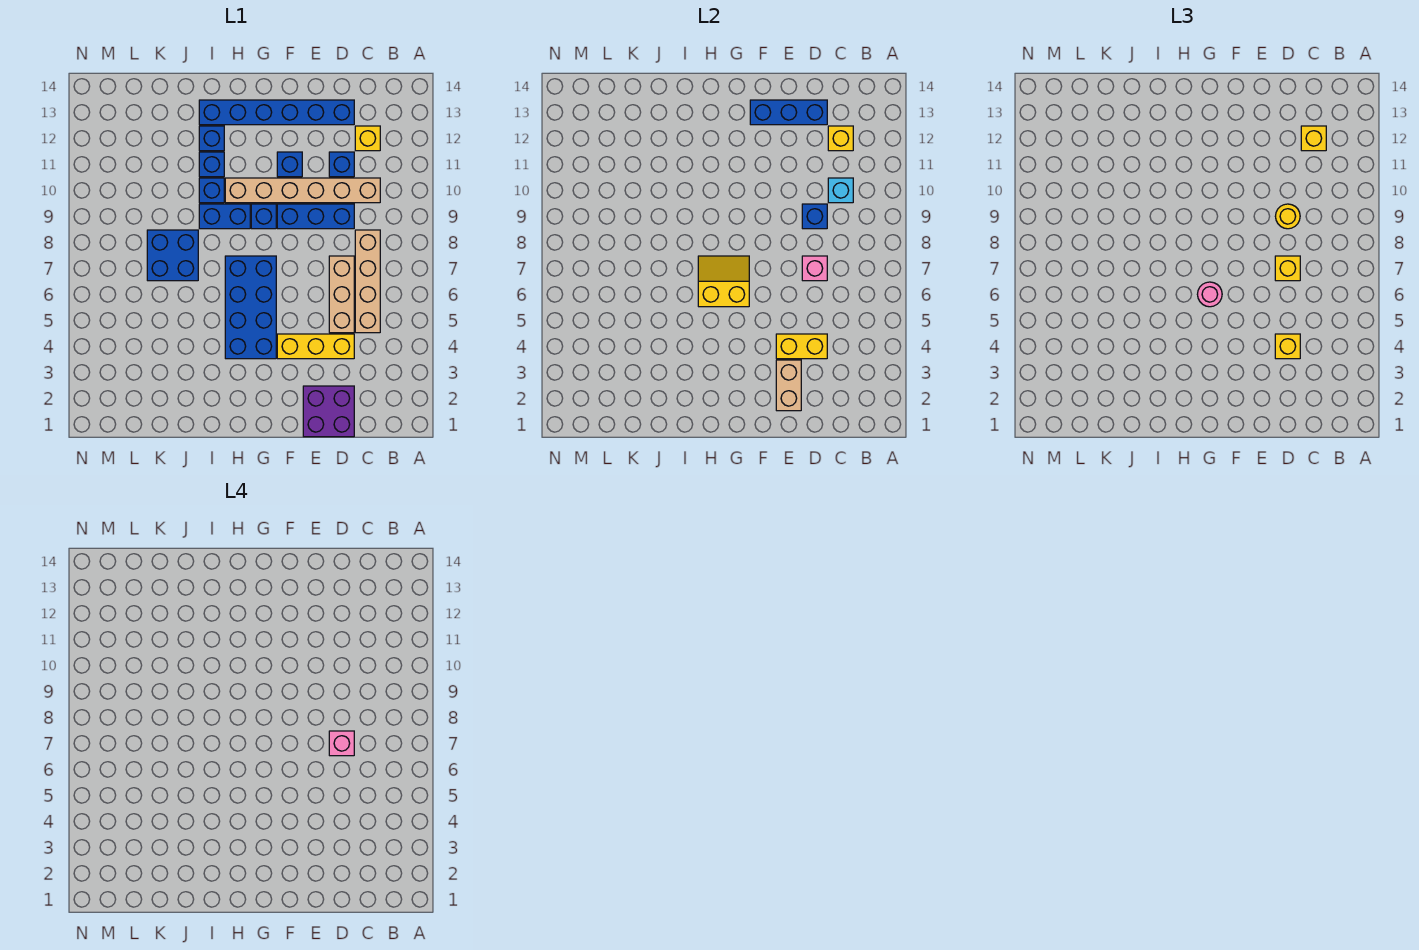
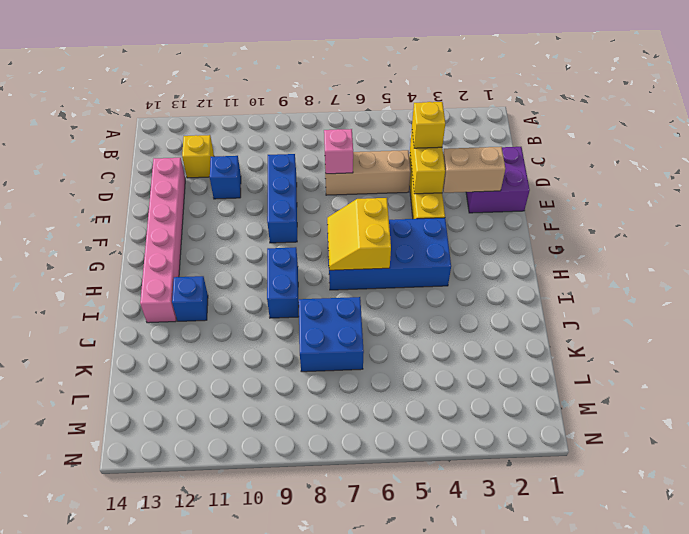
pink 1x6 brick [140,158,185,323] -> blue 1x6 brick [199,100,354,125]
none -> tan 1x4 brick [355,230,380,333]
none -> tan 1x6 brick [225,178,380,203]
none -> blue 1x1 brick [277,152,302,177]
none -> blue 1x1 brick [251,204,276,229]

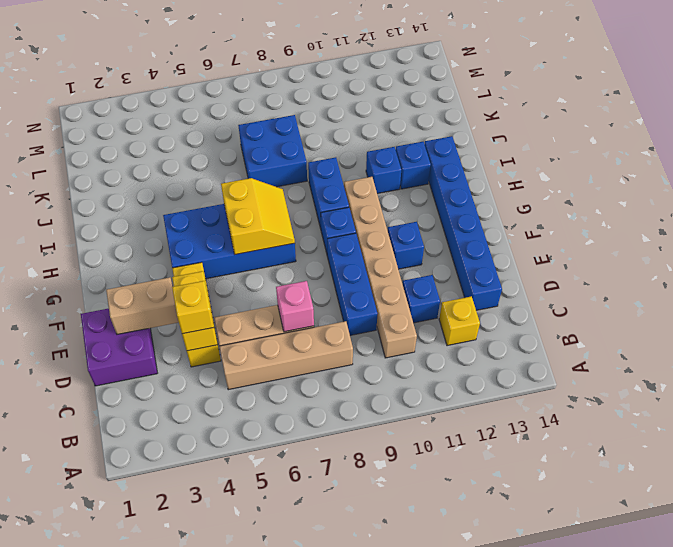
none -> blue 1x1 brick [199,178,224,203]
none -> cyan 1x1 brick [828,178,853,203]
none -> yellow 1x1 brick [828,126,853,151]
none -> blue 1x1 brick [802,204,827,229]

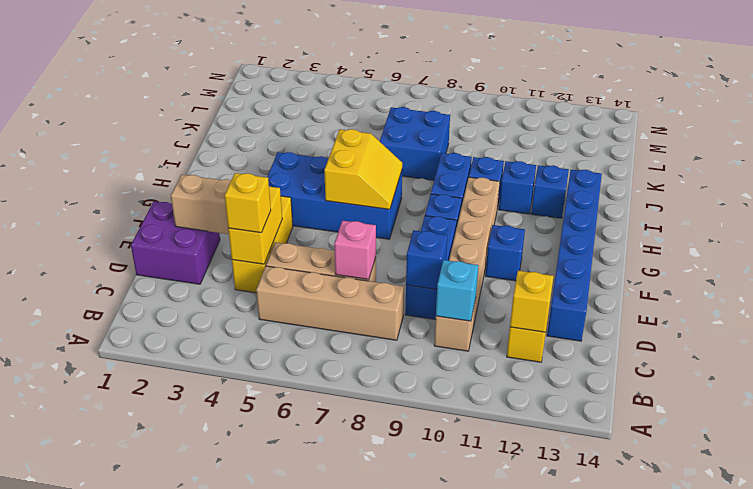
none -> blue 1x1 brick [329,152,354,177]
none -> blue 1x3 brick [750,100,827,125]
none -> yellow 1x1 brick [1301,126,1326,151]
none -> yellow 1x1 brick [1275,256,1300,281]

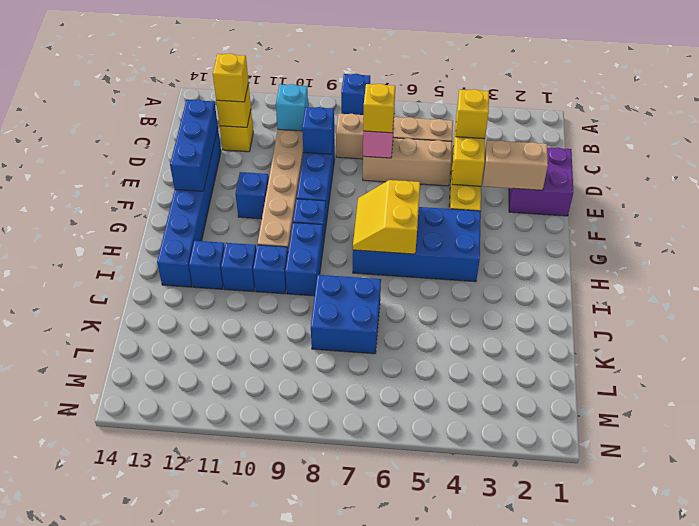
blue 1x1 brick [341,74,370,115] -> blue 1x1 brick moved to [329,152,354,177]
none -> yellow 1x1 round brick [1275,204,1300,229]
none -> pink 1x1 round brick [1197,282,1222,307]
none -> pink 1x1 brick [329,731,354,756]

